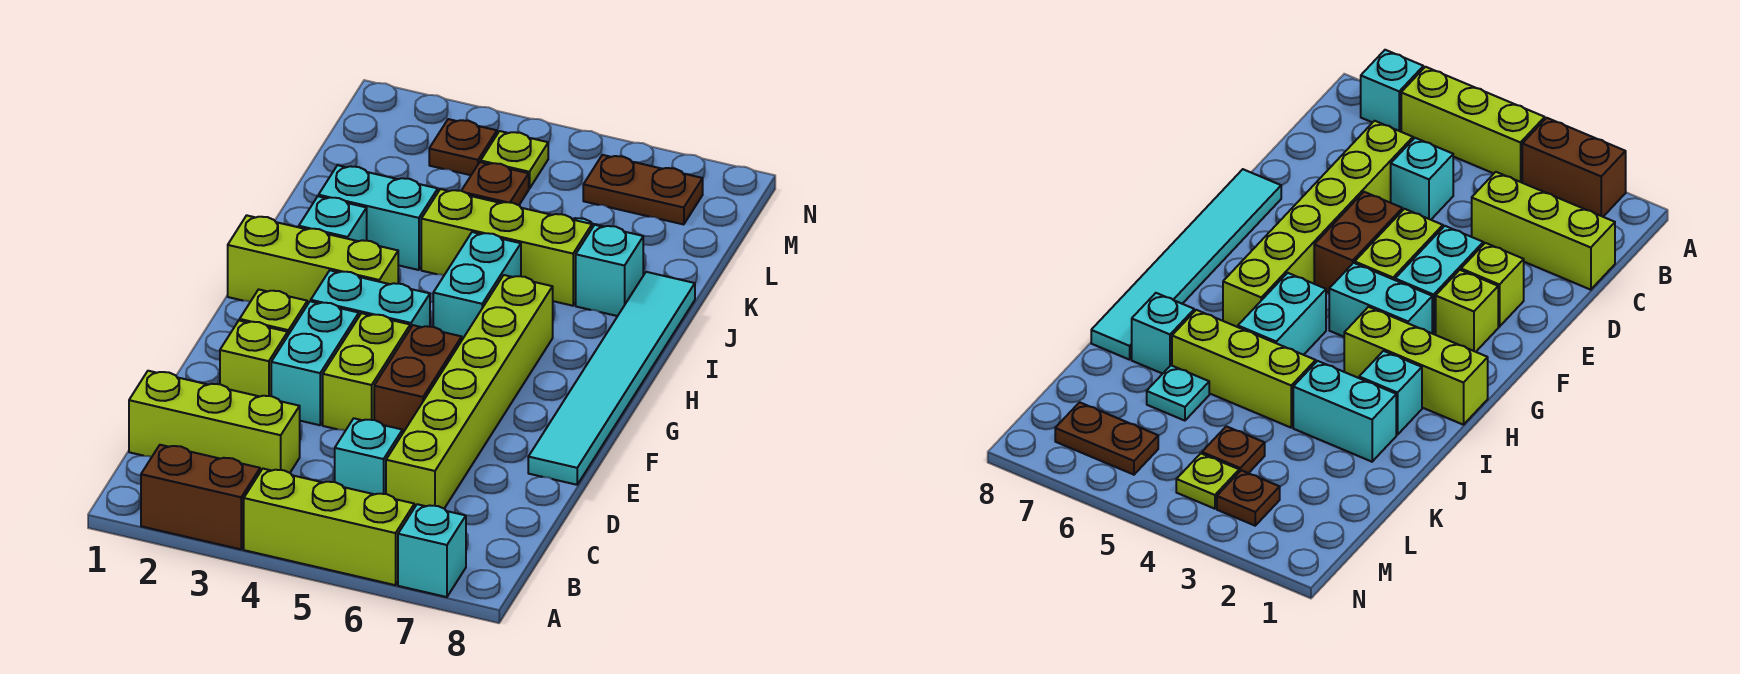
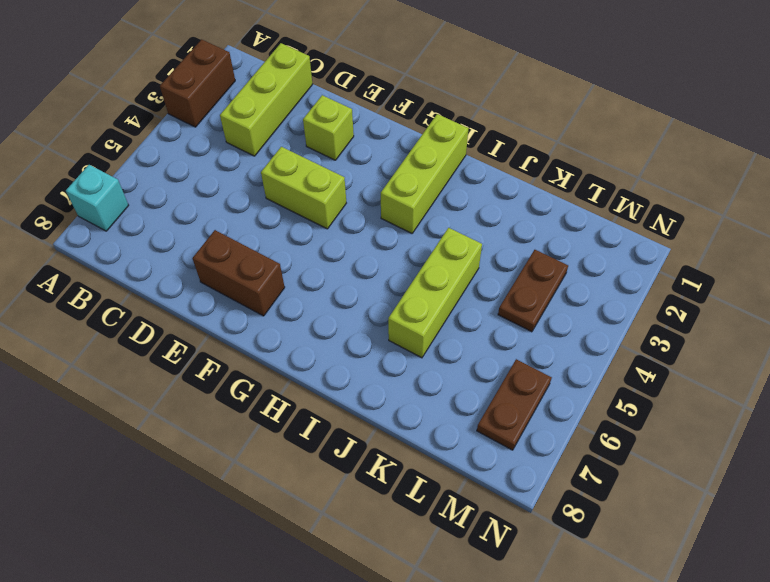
brown 1x2 brick [193,230,285,316] -> brown 1x2 brick moved to [374,325,462,434]
brown 1x2 plate [498,250,568,332] -> brown 1x1 plate [462,162,529,205]
none -> lime 1x3 brick [244,469,414,585]
none -> cyan 1x1 brick [335,418,402,494]
none -> lime 1x6 brick [386,275,553,508]

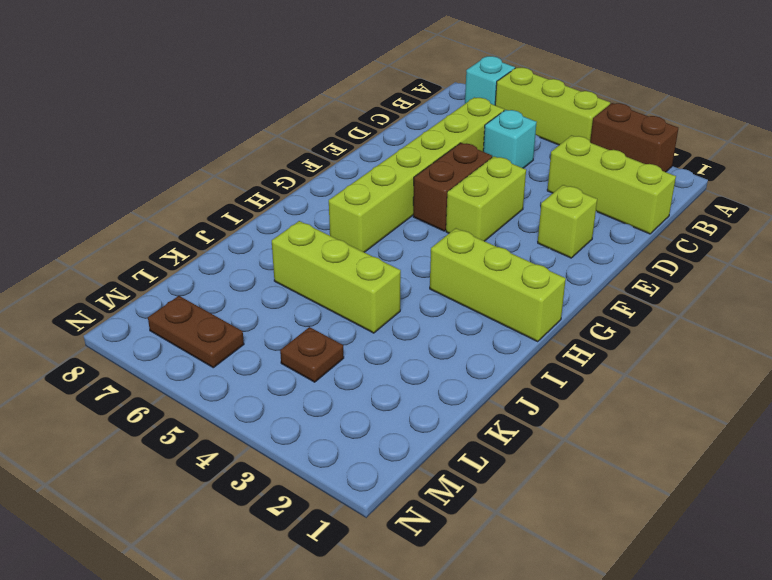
none -> cyan 1x2 brick [271,301,359,425]
none -> cyan 1x6 tile [528,272,695,485]
none -> lime 1x1 brick [240,289,307,335]

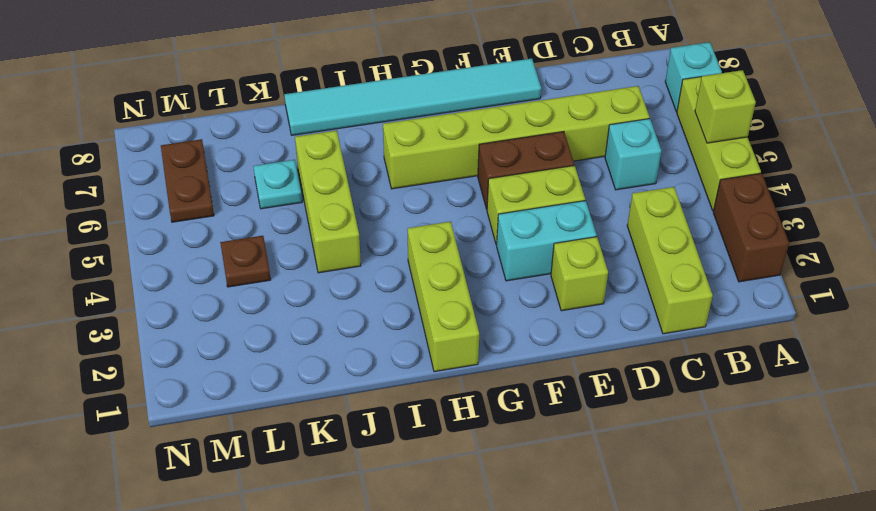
lime 1x1 brick [695,70,756,143] -> lime 1x1 brick moved to [240,289,307,335]
none -> cyan 1x2 brick [311,270,430,328]
none -> cyan 1x2 brick [433,232,521,340]
none -> cyan 1x1 brick [299,196,367,241]

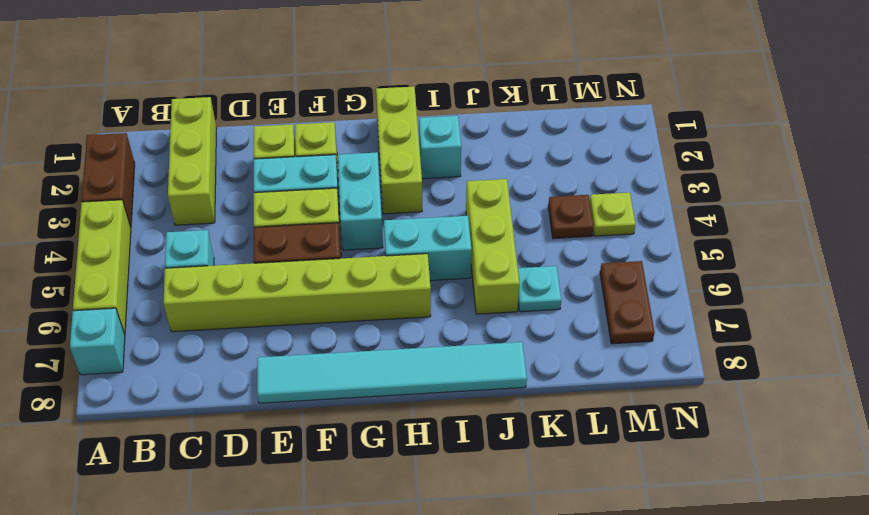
none -> cyan 1x2 brick [319,165,438,270]
none -> cyan 1x1 brick [576,225,643,316]
none -> brown 1x1 plate [429,119,497,175]

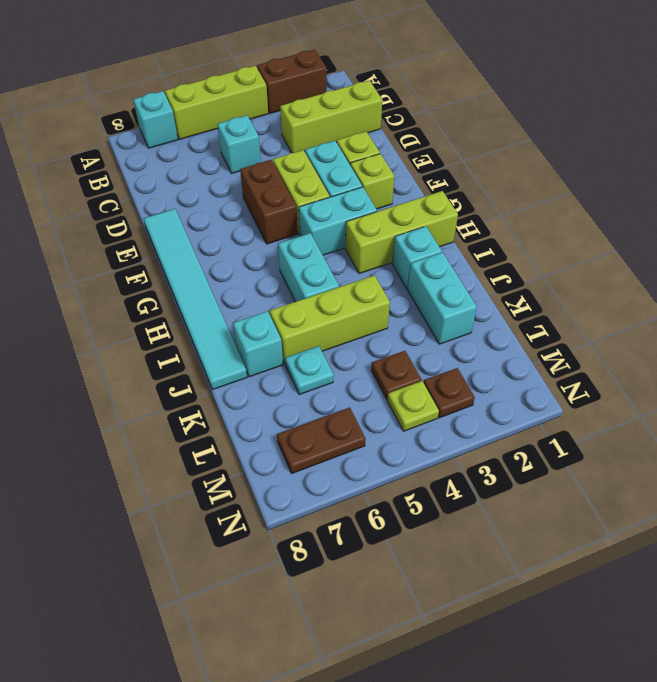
cyan 1x2 brick [408,252,477,344] -> cyan 1x2 brick turned to [319,165,438,270]
none -> lime 1x6 brick [386,275,553,508]

